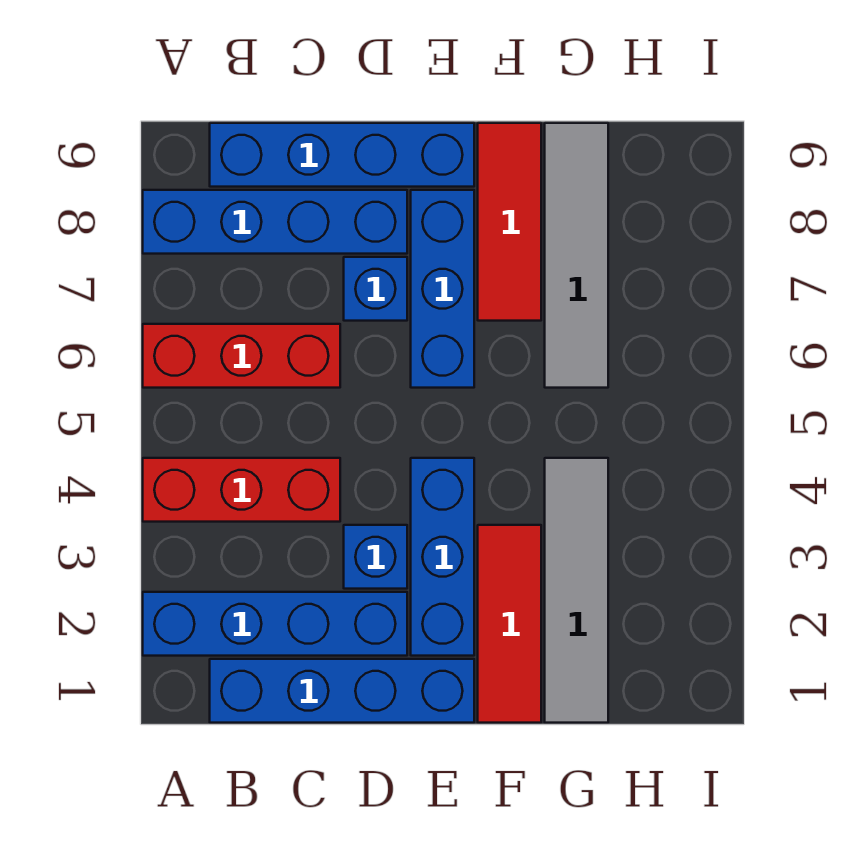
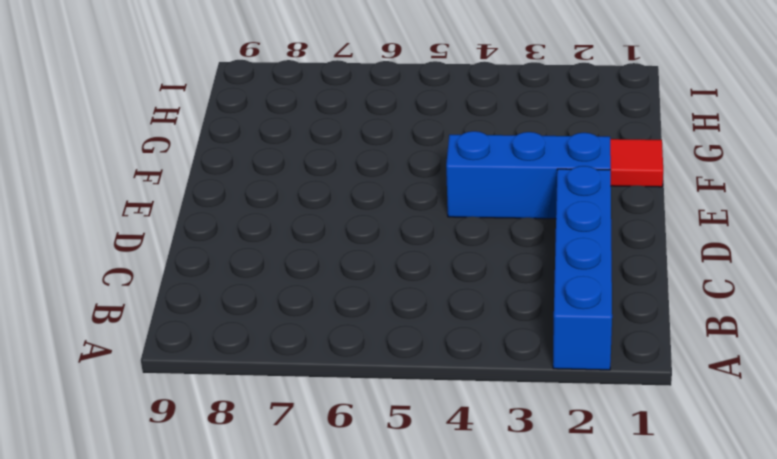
none -> red 1x3 brick [143,458,340,522]
none -> red 1x3 brick [143,324,340,388]
none -> blue 1x4 brick [143,190,407,254]

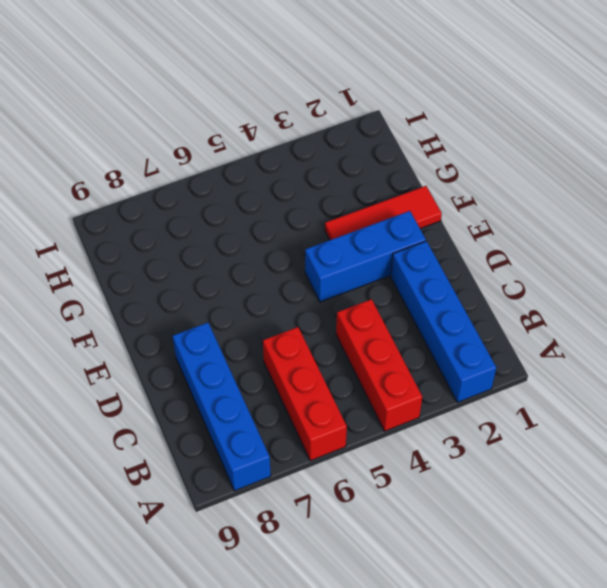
none -> blue 1x4 brick [210,659,474,723]
none -> blue 1x4 brick [210,123,474,187]
none -> blue 1x1 brick [344,525,407,589]

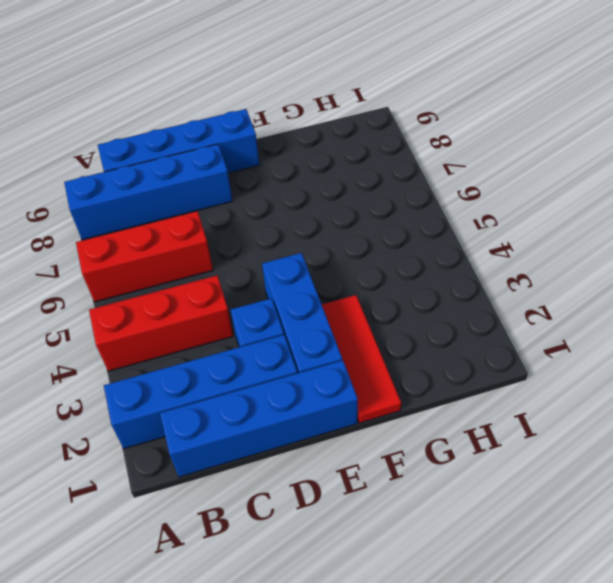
none -> blue 1x1 brick [344,257,407,321]
none -> blue 1x3 brick [411,190,474,388]
none -> red 1x3 tile [478,123,541,321]

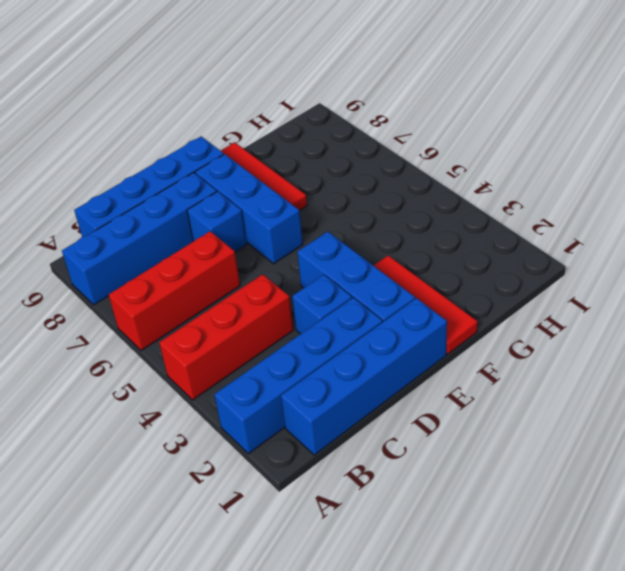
none -> grey 1x4 tile [545,458,608,723]
none -> grey 1x4 tile [545,123,608,388]

